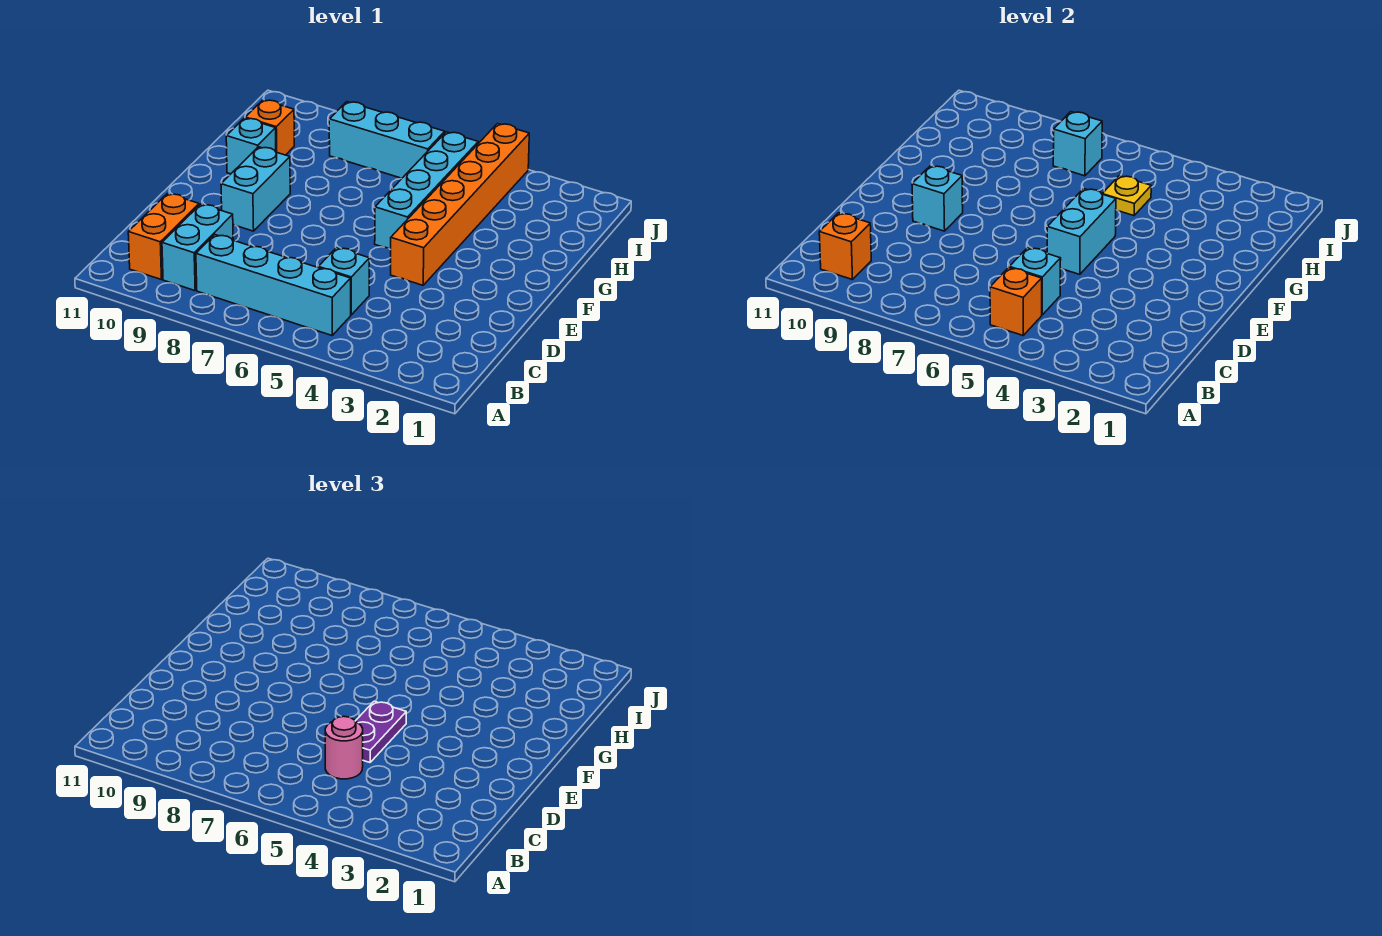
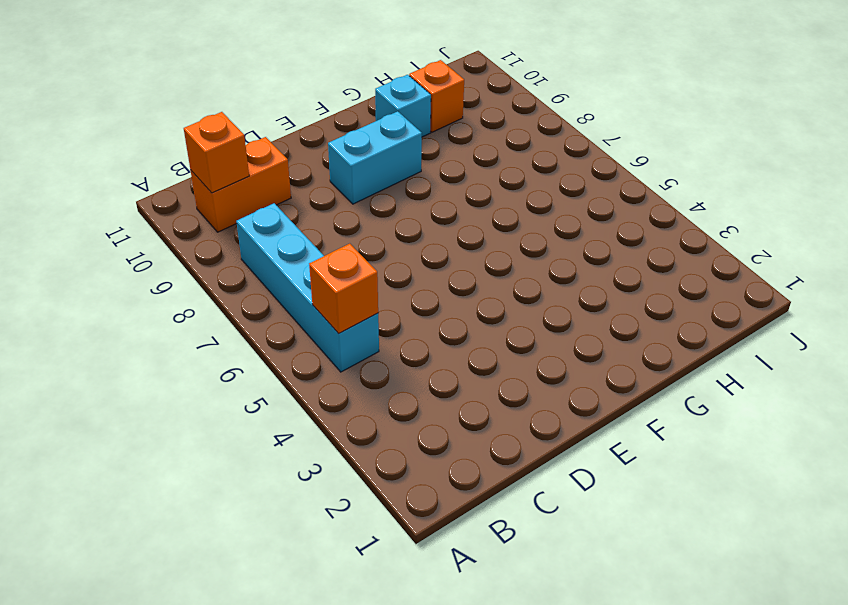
none -> cyan 1x2 brick [162,204,233,291]
none -> cyan 1x1 brick [318,247,370,315]
none -> orange 1x6 brick [390,124,529,285]

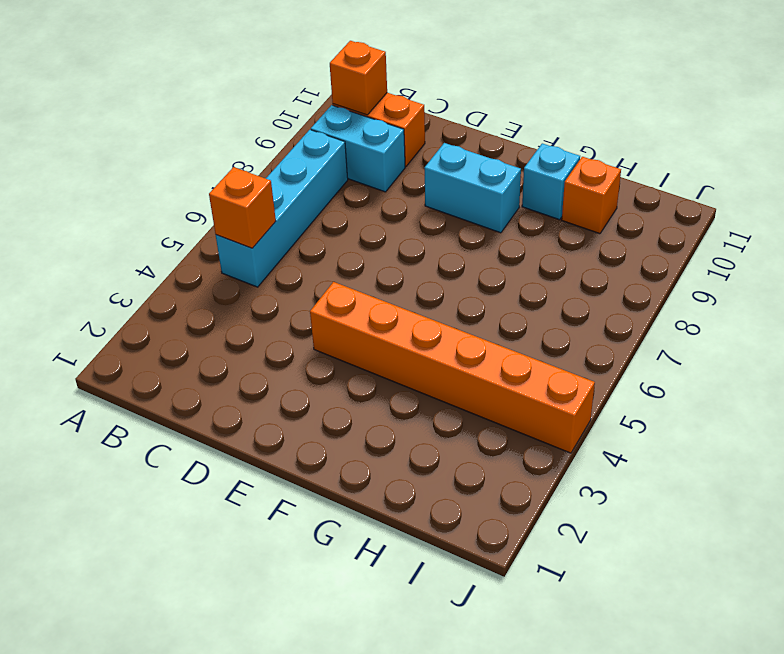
none -> cyan 1x1 brick [318,247,370,315]
none -> cyan 1x4 brick [375,132,478,249]
none -> cyan 1x3 brick [329,102,445,178]

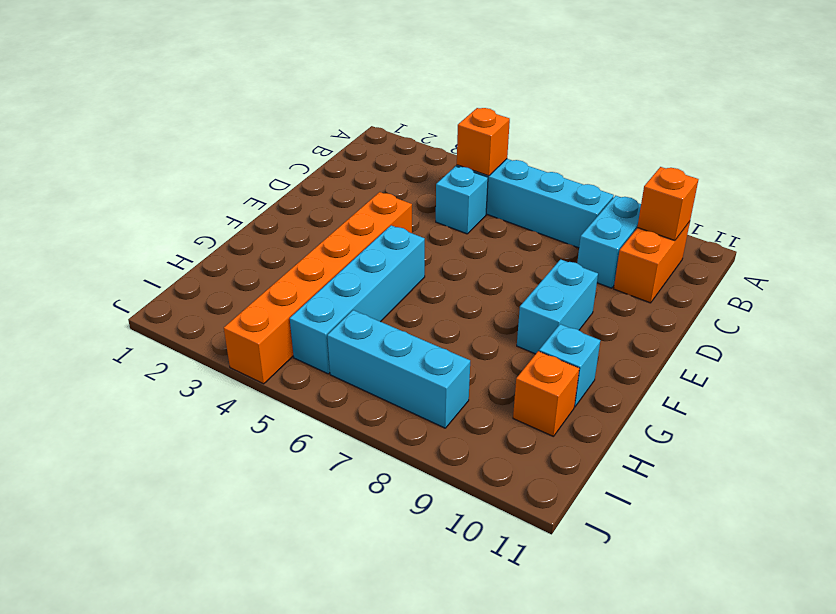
none -> cyan 1x1 brick [1009,247,1061,315]
none -> cyan 1x2 brick [1047,188,1116,274]
none -> cyan 1x1 brick [912,166,963,231]

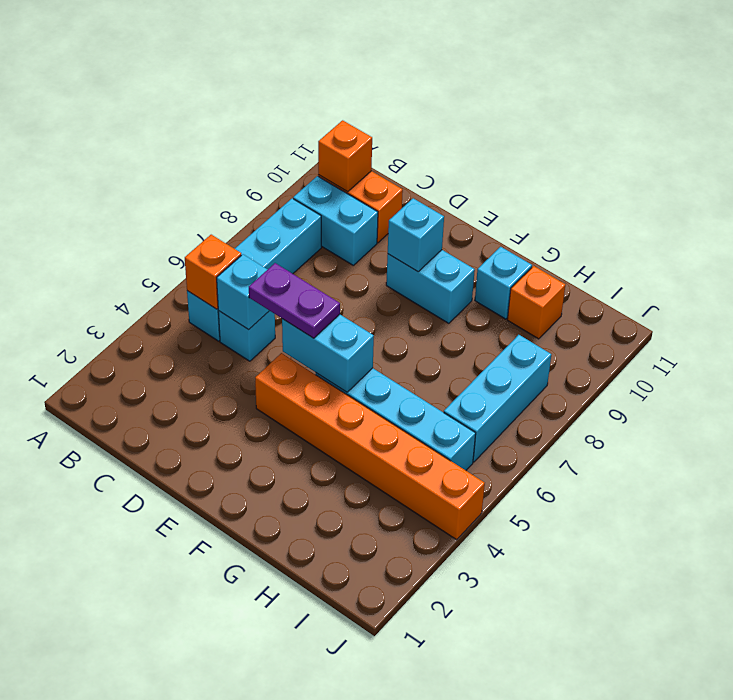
none -> yellow 1x1 plate [1103,176,1151,216]
none -> cyan 1x1 brick [1053,112,1102,176]
none -> pink 1x1 round brick [325,716,363,779]

